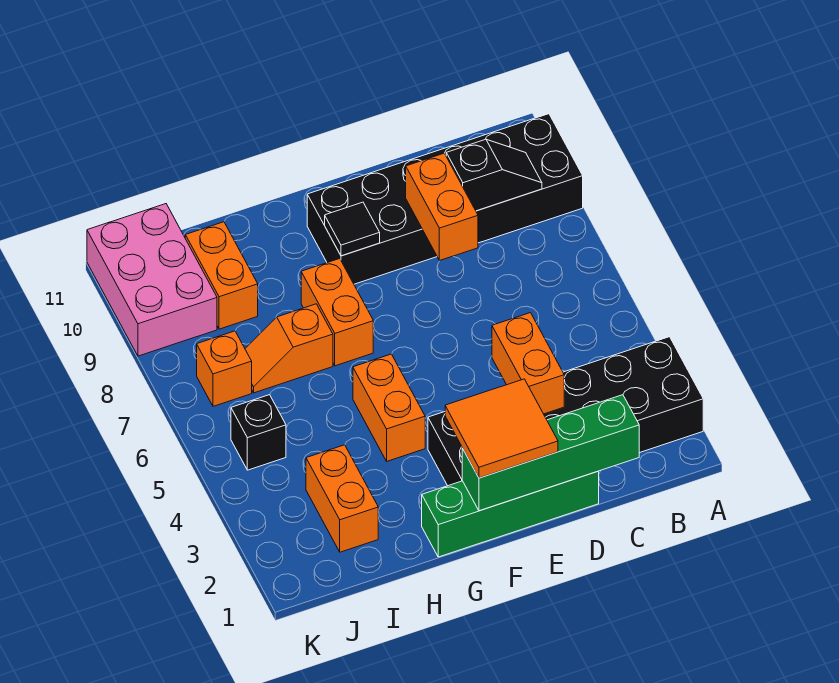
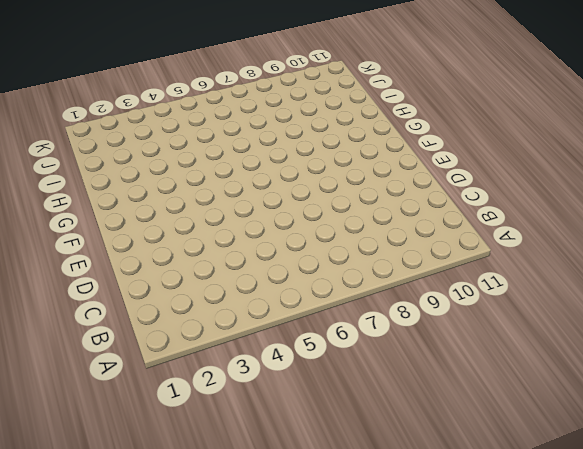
none -> black 2x6 brick [428,337,703,486]
none -> black 2x6 brick [307,114,583,284]
none -> green 1x4 brick [422,471,599,557]

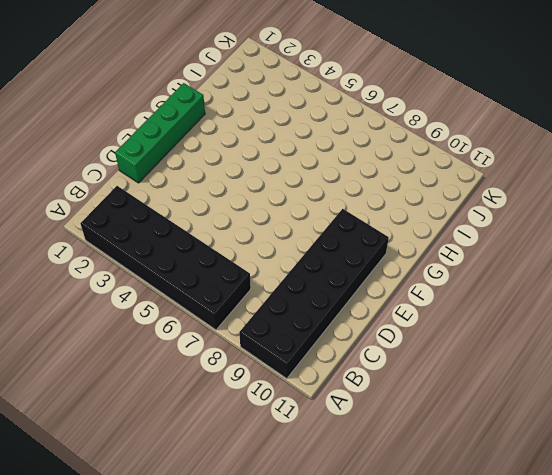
black 2x6 brick [80,186,251,330] -> black 2x6 brick turned to [428,337,703,486]
none -> orange 1x2 brick [353,354,425,461]
none -> orange 1x2 brick [301,259,373,366]
none -> orange 1x2 slope [245,304,333,393]

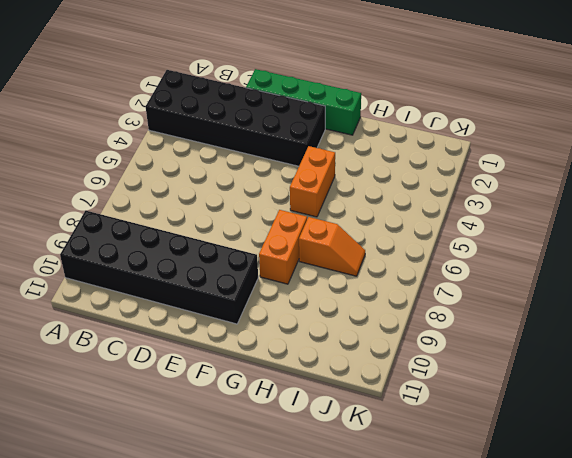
none -> orange 1x2 brick [306,445,378,552]
none -> orange 1x2 brick [185,222,258,329]
none -> black 1x1 brick [231,395,286,470]

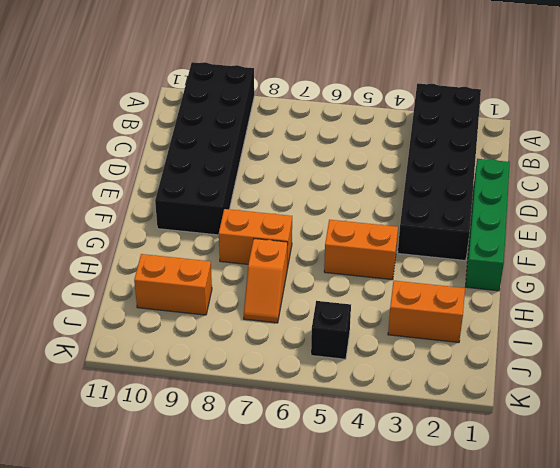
none -> orange 1x1 brick [197,331,252,406]
none -> pink 2x3 brick [87,204,217,356]
none -> black 1x2 slope [446,139,542,211]

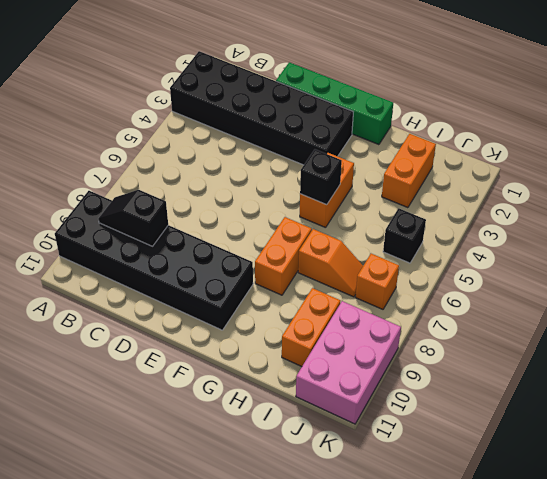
black 1x1 brick [300,149,342,205] -> none
none -> green 1x4 brick [462,395,639,511]
none -> orange 1x2 brick [492,313,564,414]
none -> orange 1x2 brick [406,153,478,261]

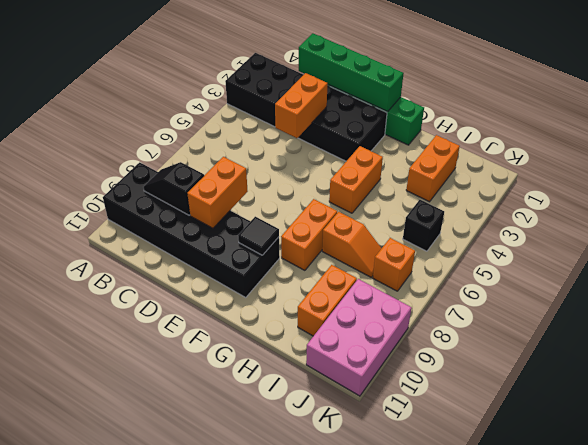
none -> orange 2x2 tile [445,379,558,478]

